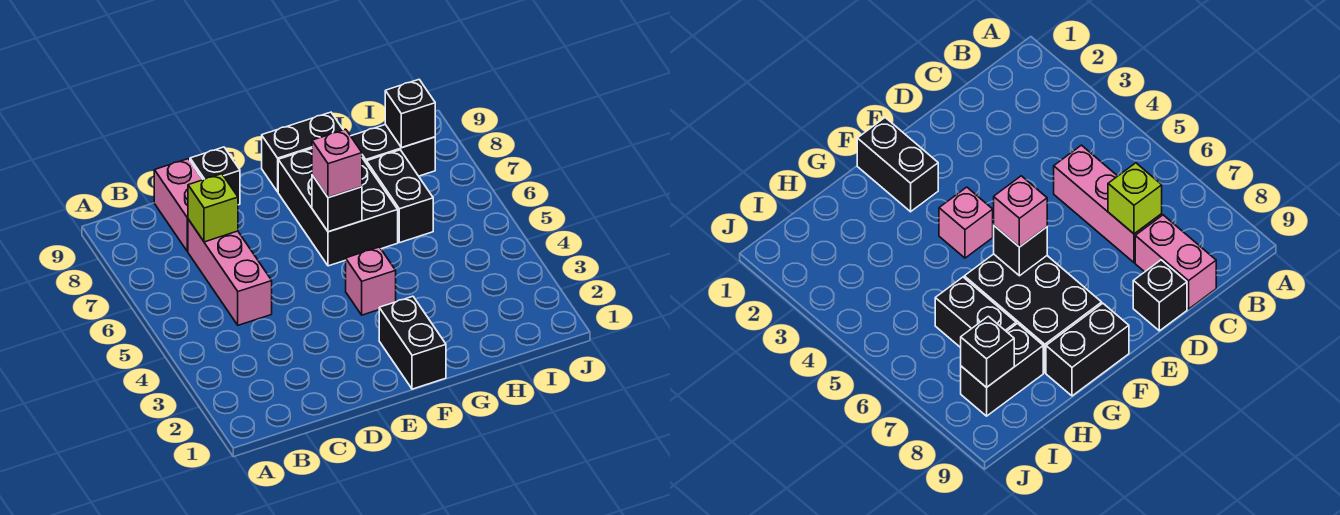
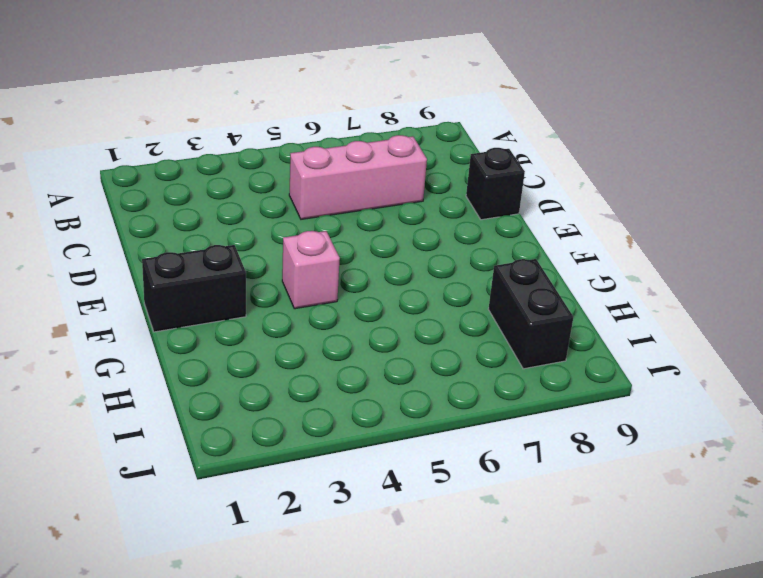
none -> pink 1x2 brick [154,159,203,251]
none -> black 2x3 brick [278,149,398,266]
none -> black 1x2 brick [262,112,343,192]

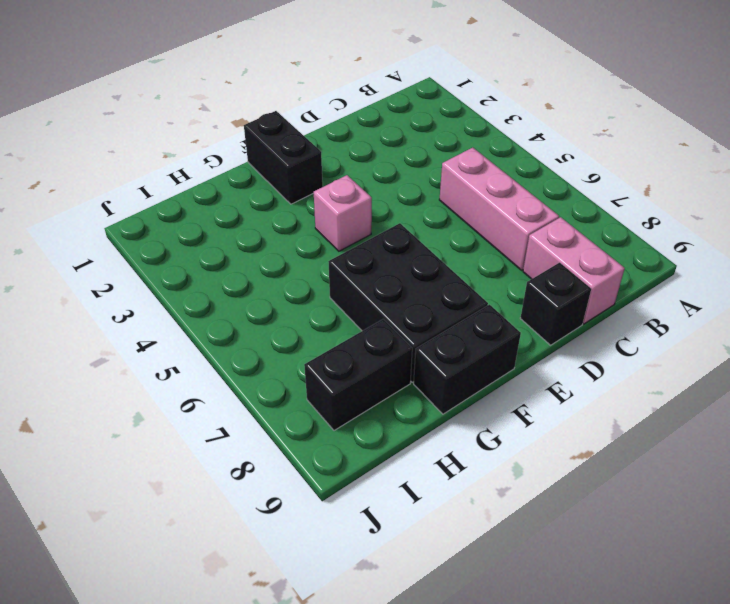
none -> black 1x2 brick [367,150,433,243]
none -> lime 1x1 brick [188,174,238,242]
none -> black 1x1 brick [312,175,362,232]

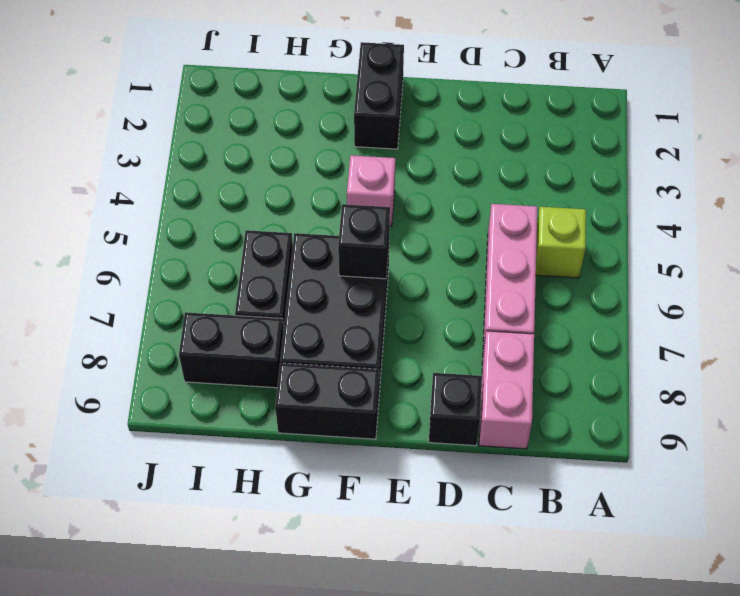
lime 1x1 brick [536,207,586,278] -> lime 1x1 brick moved to [188,174,238,242]
none -> black 1x1 brick [385,80,435,148]
none -> pink 1x1 brick [312,129,362,198]

